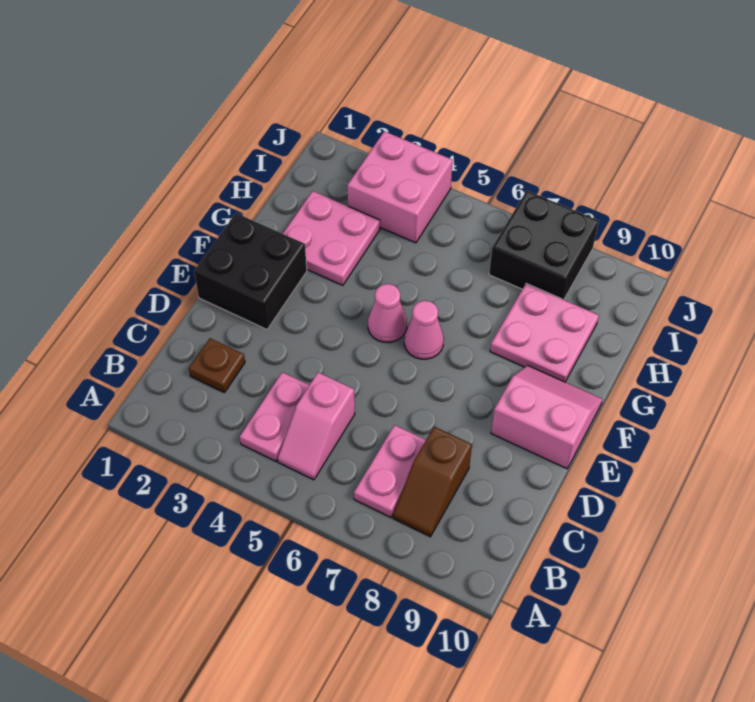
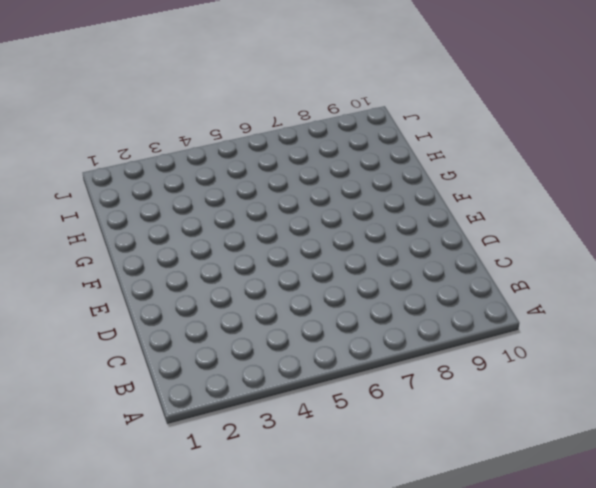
none -> pink 1x2 plate [240,372,309,461]
none -> pink 1x2 slope [278,372,355,480]
none -> pink 1x2 plate [354,425,426,517]

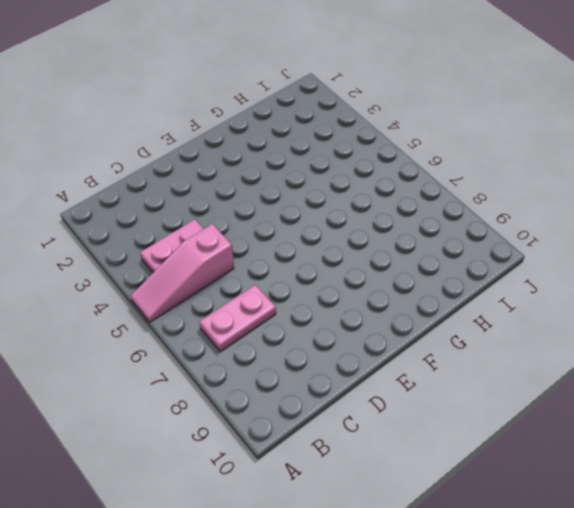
pink 1x3 slope [131,224,234,322] -> pink 1x2 slope [278,372,355,480]
none -> brown 1x2 slope [393,426,472,537]
none -> brown 1x1 plate [189,338,245,392]
none -> black 2x2 brick [194,213,307,329]

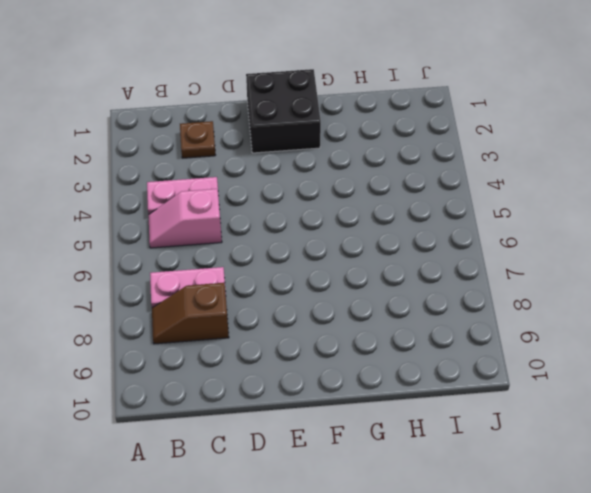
none -> pink 2x2 slope [491,366,603,469]
none -> pink 1x1 cone [368,284,407,343]
none -> pink 1x1 cone [404,301,444,359]

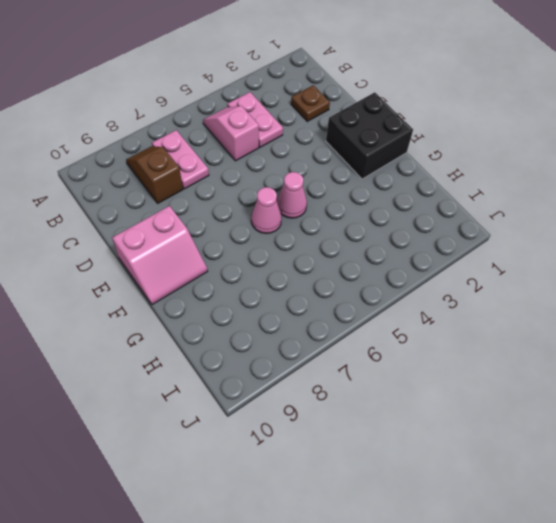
none -> pink 2x2 plate [283,191,380,285]
none -> pink 2x2 plate [490,284,599,382]
none -> pink 2x2 brick [347,131,453,243]

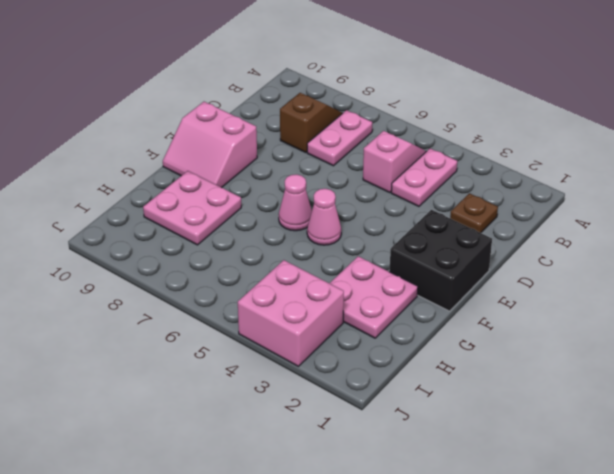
none -> black 2x2 brick [489,191,598,300]

